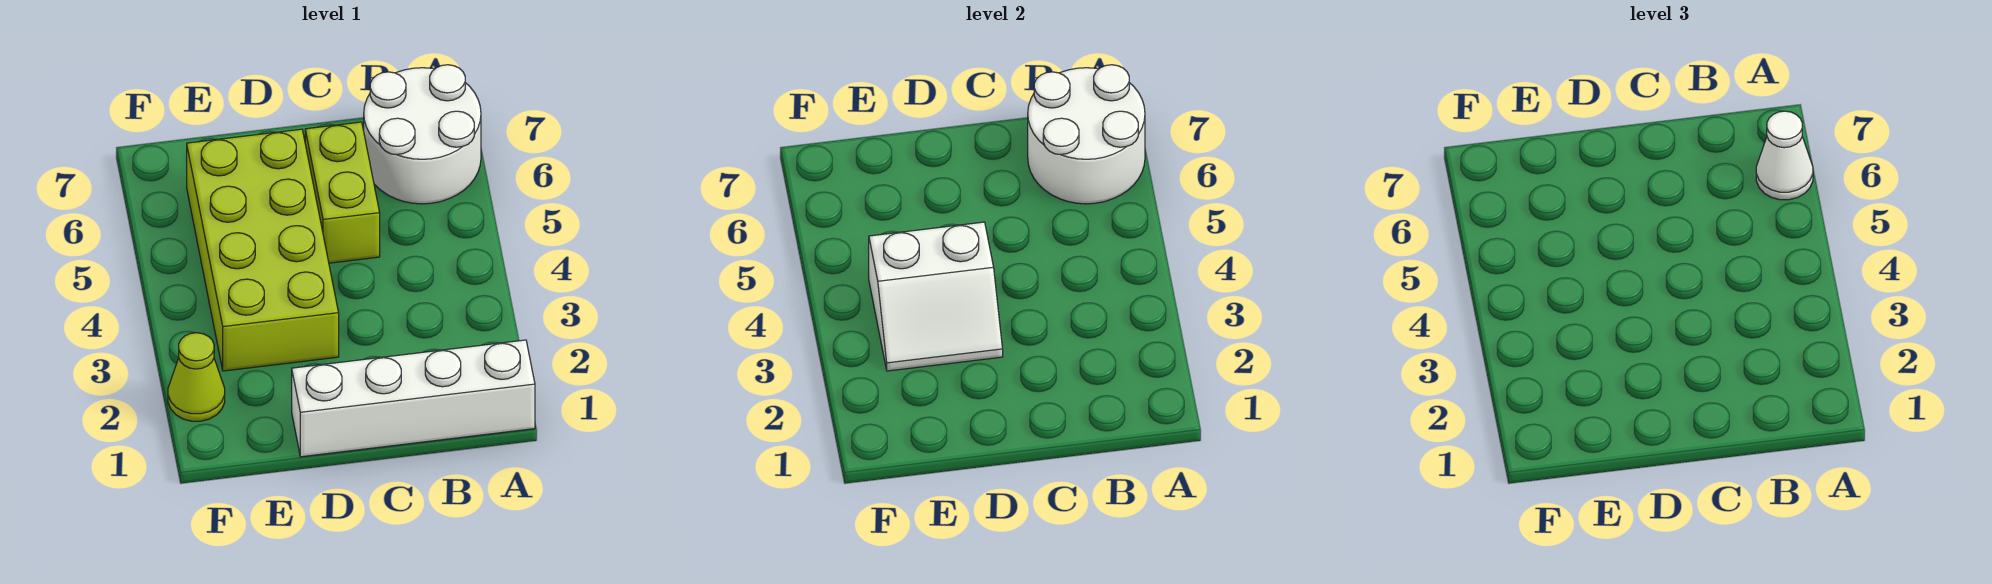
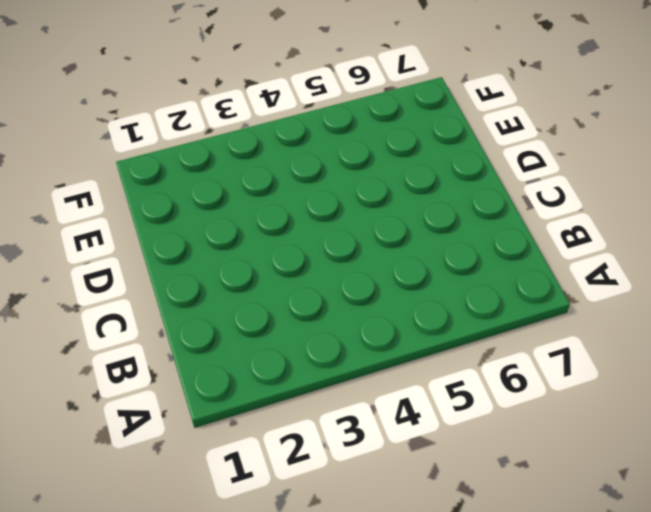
none -> white 1x4 brick [292,340,535,457]
none -> white 2x2 round brick [364,65,481,204]

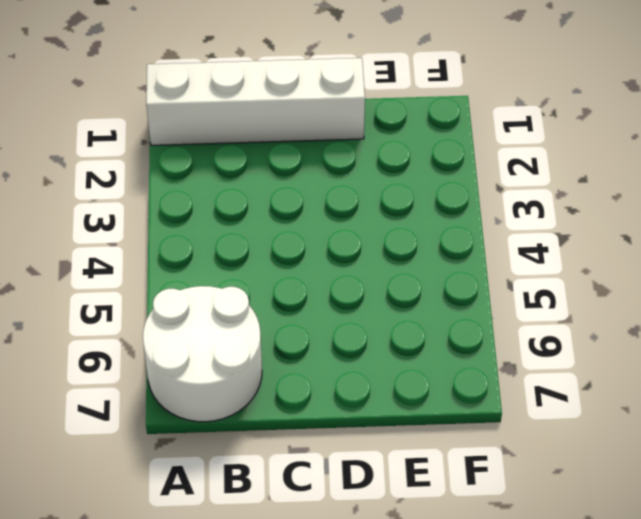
none -> lime 1x2 brick [305,122,380,263]
none -> lime 2x4 brick [187,129,339,371]

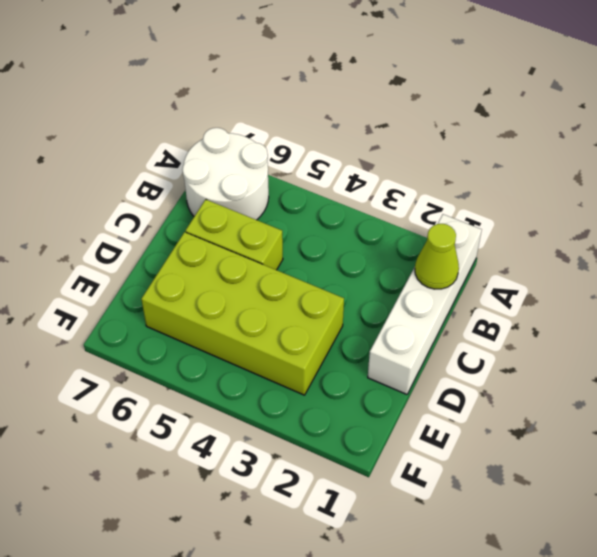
lime 1x1 cone [415,224,459,289] -> lime 1x1 cone moved to [168,333,225,421]
none -> white 2x2 round brick [1028,65,1145,204]
none -> white 2x2 slope [869,222,1003,371]

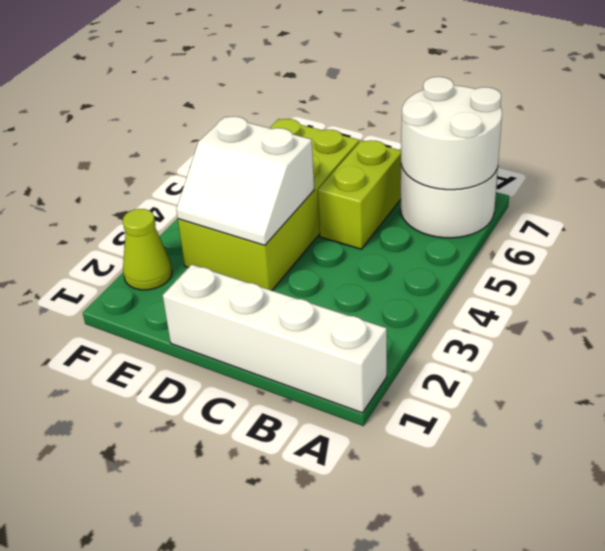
none -> white 1x1 cone [1756,111,1813,200]

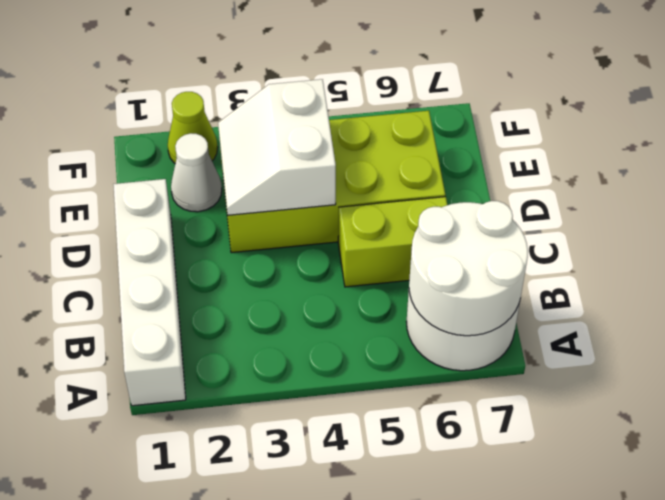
white 1x1 cone [171,133,222,212] -> white 1x1 cone moved to [1756,111,1813,200]

